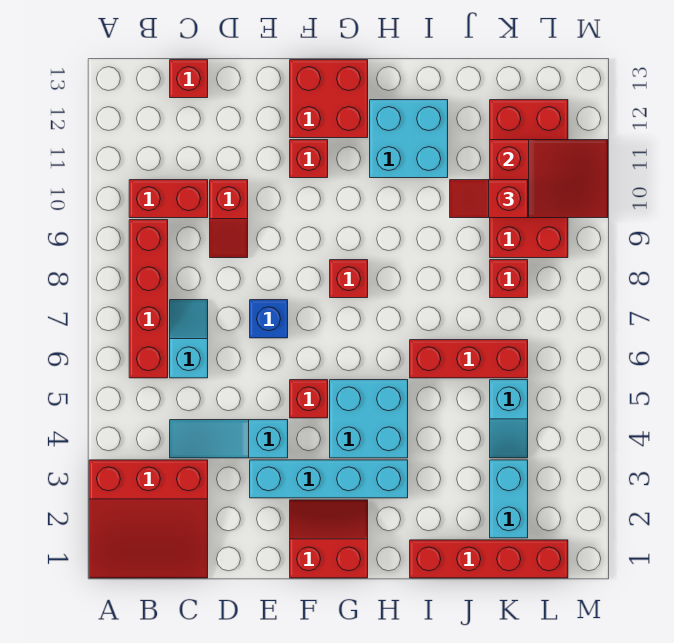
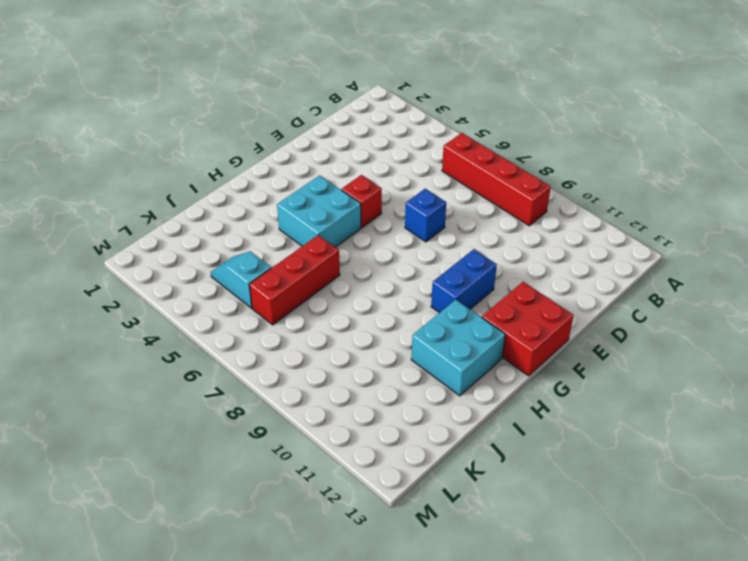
blue 1x2 brick [431,249,497,313] -> none
none -> red 3x3 slope [89,460,208,578]
none -> red 1x2 brick [129,180,208,218]
none -> cyan 1x3 slope [170,420,288,458]

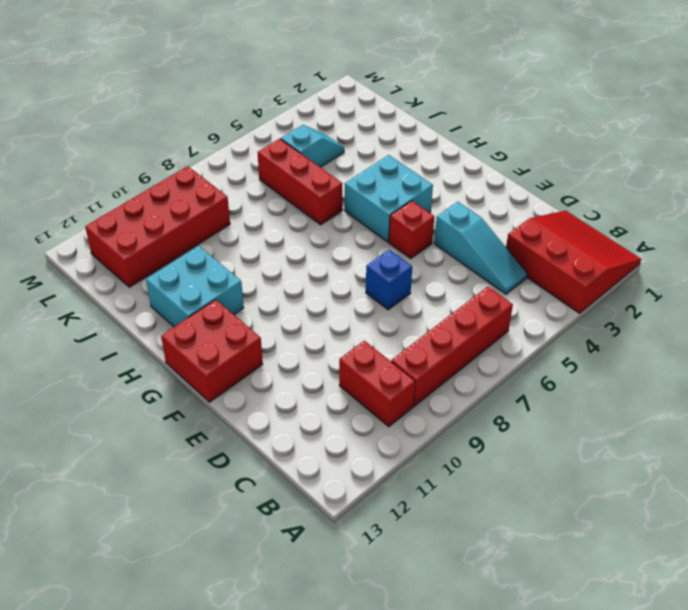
none -> cyan 1x2 slope [170,300,208,378]
none -> red 1x1 brick [170,60,208,98]
none -> red 1x2 slope [210,180,248,258]

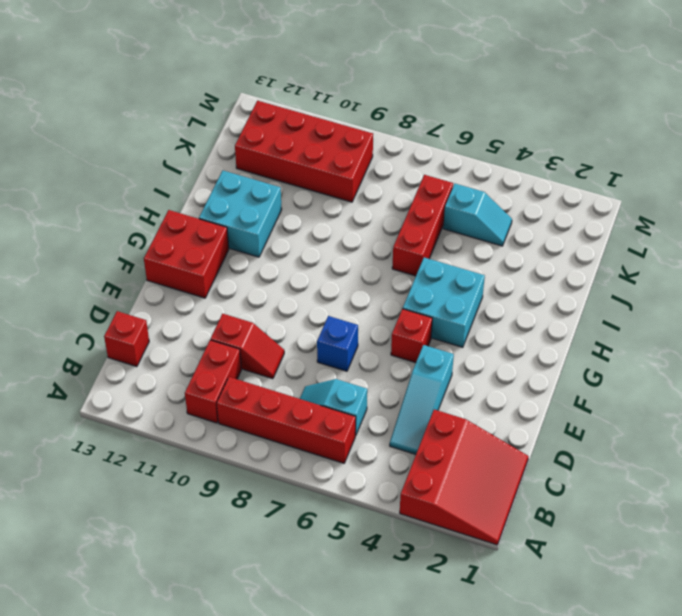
none -> cyan 1x4 brick [250,460,408,498]
none -> red 2x2 slope [290,500,368,578]
none -> red 1x1 brick [290,140,328,178]

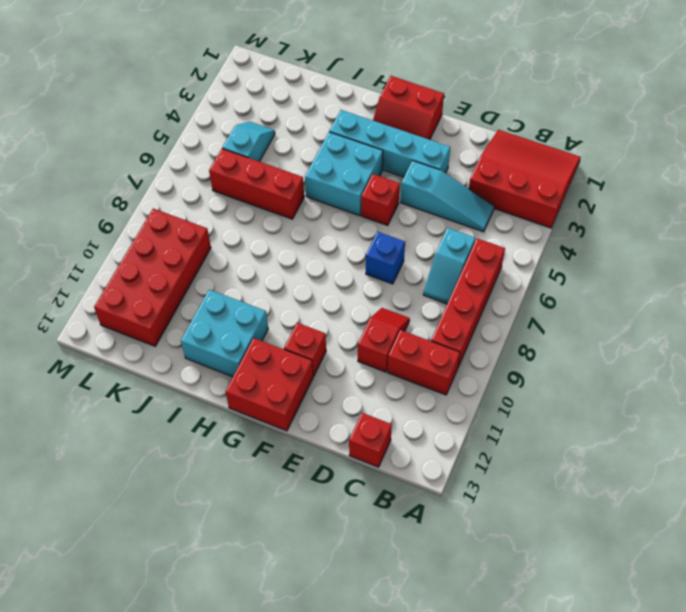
none -> red 1x1 brick [330,260,368,298]
none -> red 1x4 brick [410,540,568,578]
none -> cyan 1x2 brick [490,460,528,538]

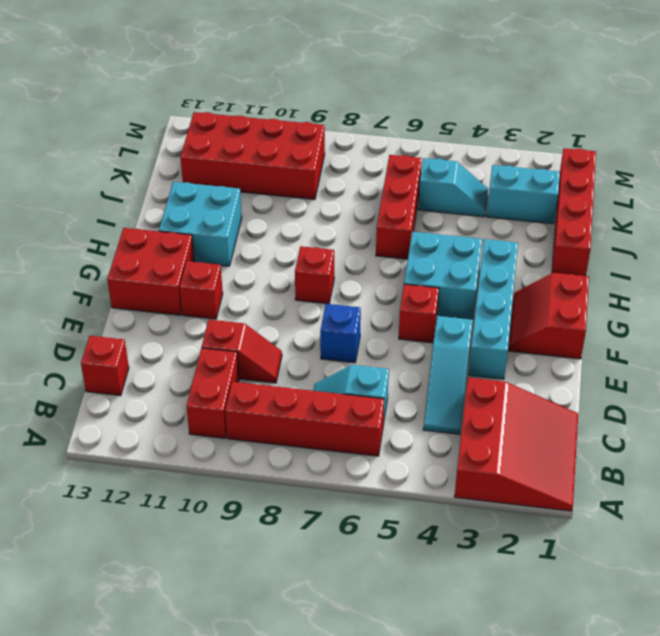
none -> red 1x1 brick [490,260,528,298]
none -> red 2x3 slope [490,140,608,218]
none -> red 1x2 slope [450,180,528,218]

